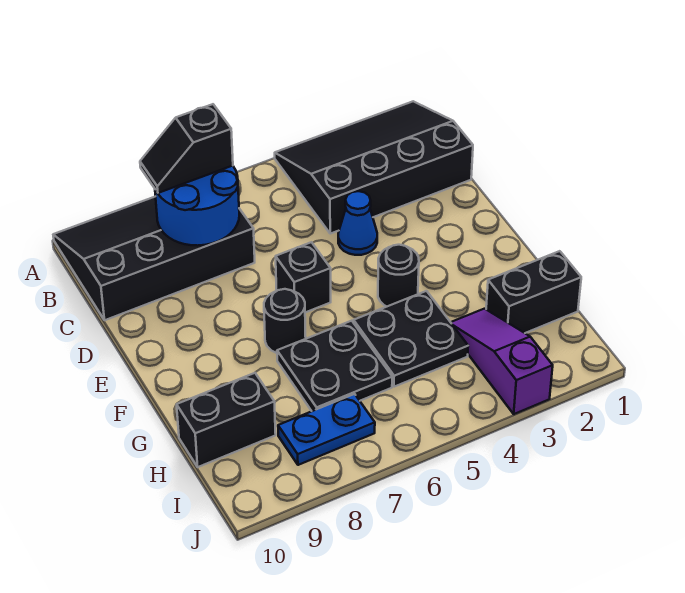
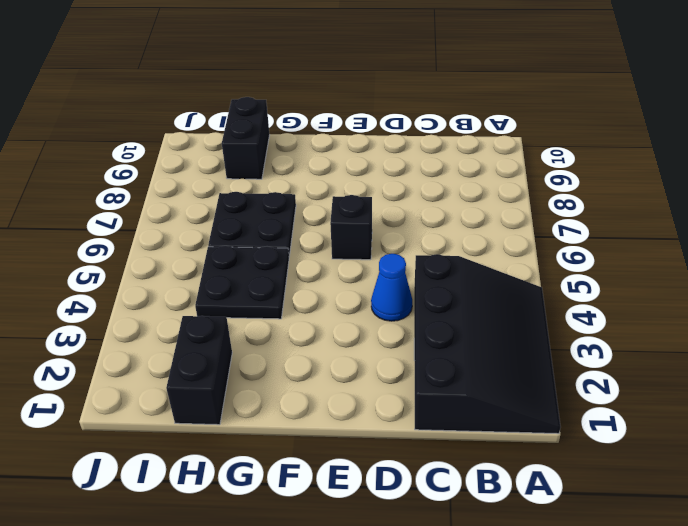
none -> black 3x4 slope [53,196,255,320]
none -> black 1x1 round brick [378,245,419,307]
none -> black 1x1 round brick [264,289,306,353]

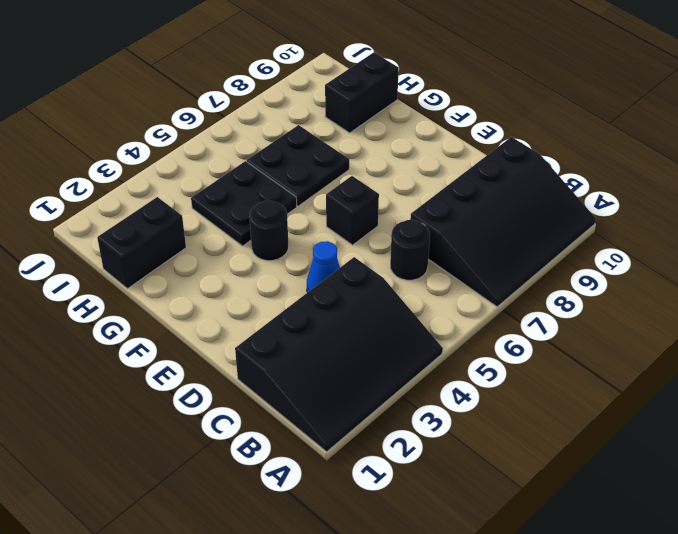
black 1x1 round brick [390,220,430,280] -> black 1x1 round brick moved to [264,289,306,353]
none -> purple 1x3 slope [451,309,553,414]
none -> blue 1x2 plate [278,394,375,465]
none -> blue 2x2 round brick [155,166,239,246]

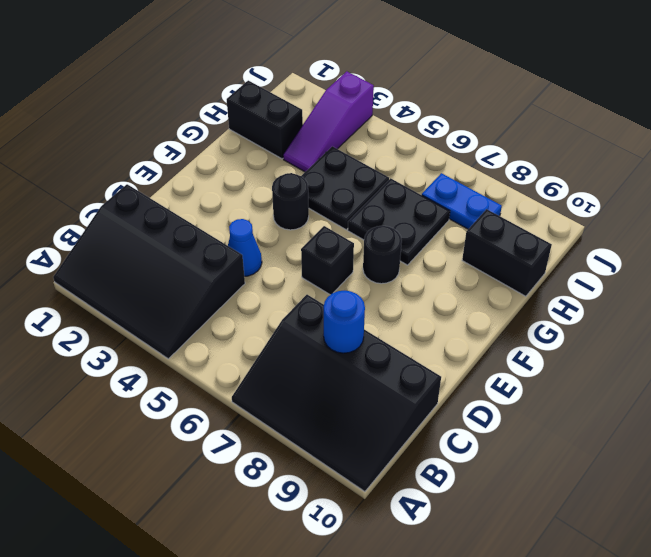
blue 1x1 round brick [324,291,365,353] -> blue 2x2 round brick [155,166,239,246]
none -> black 1x2 slope [140,104,233,193]

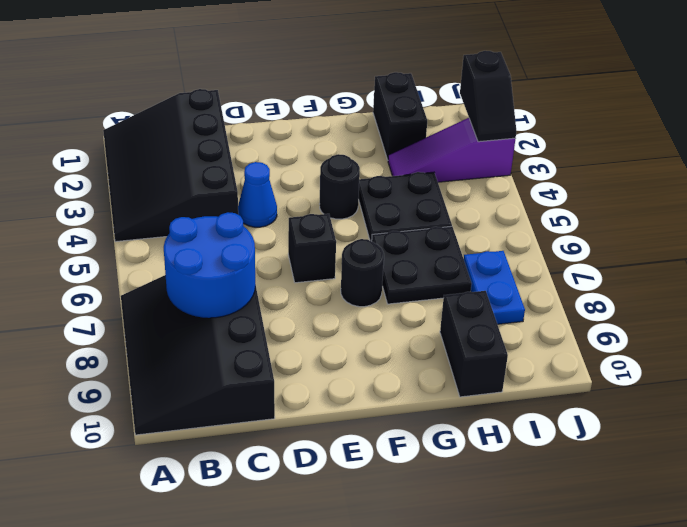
black 1x2 slope [460,51,516,142] -> black 1x2 slope moved to [140,104,233,193]

